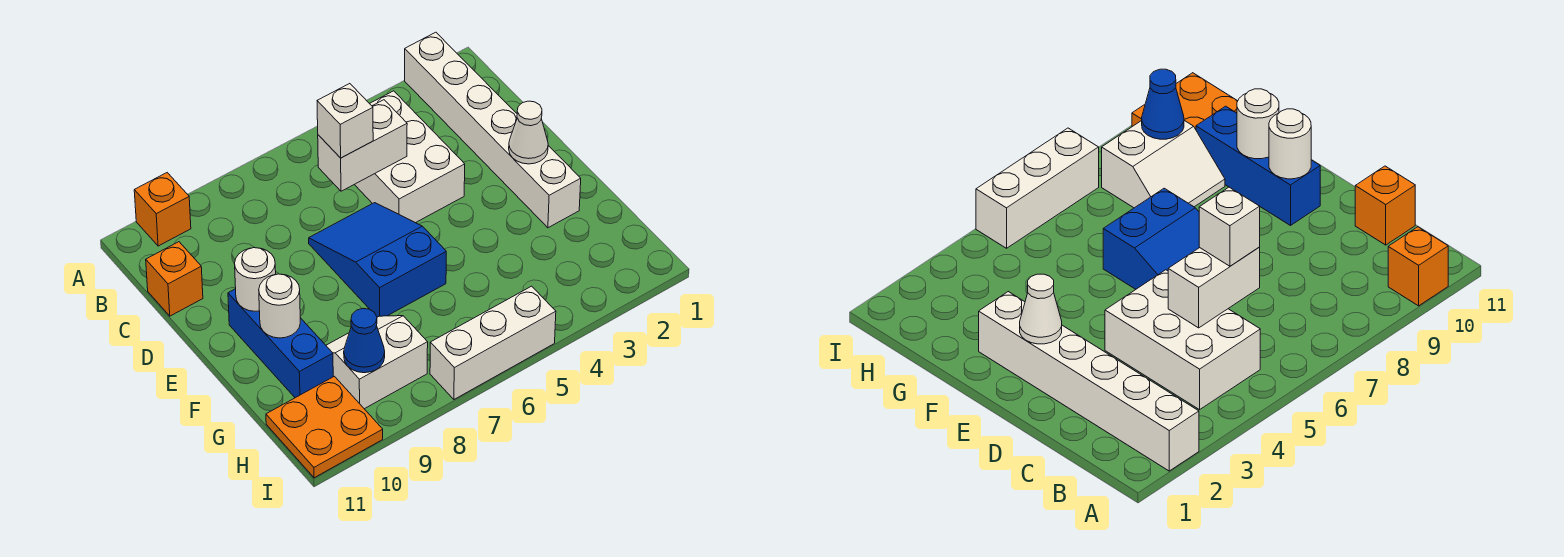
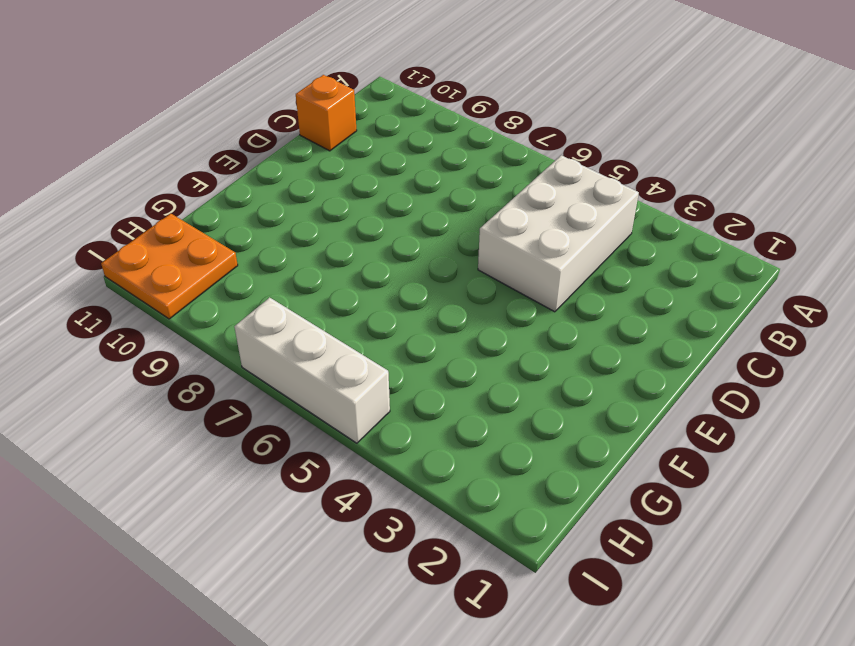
none -> white 1x6 brick [405,32,581,228]
none -> orange 1x1 brick [134,173,191,246]
none -> blue 2x3 slope [309,203,446,317]

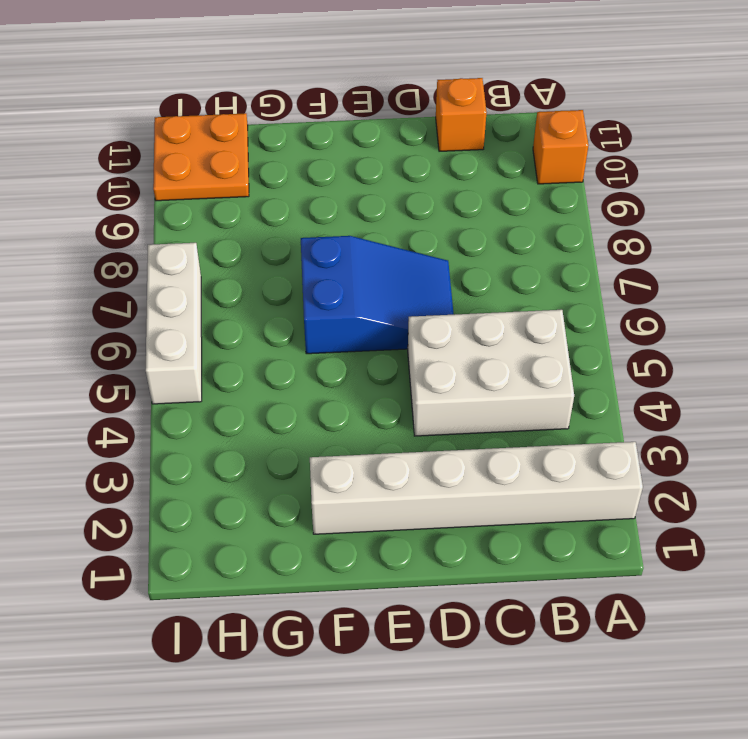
none -> blue 1x3 brick [228,289,333,398]
none -> white 2x2 slope [326,316,428,409]
none -> white 1x2 brick [318,100,407,191]

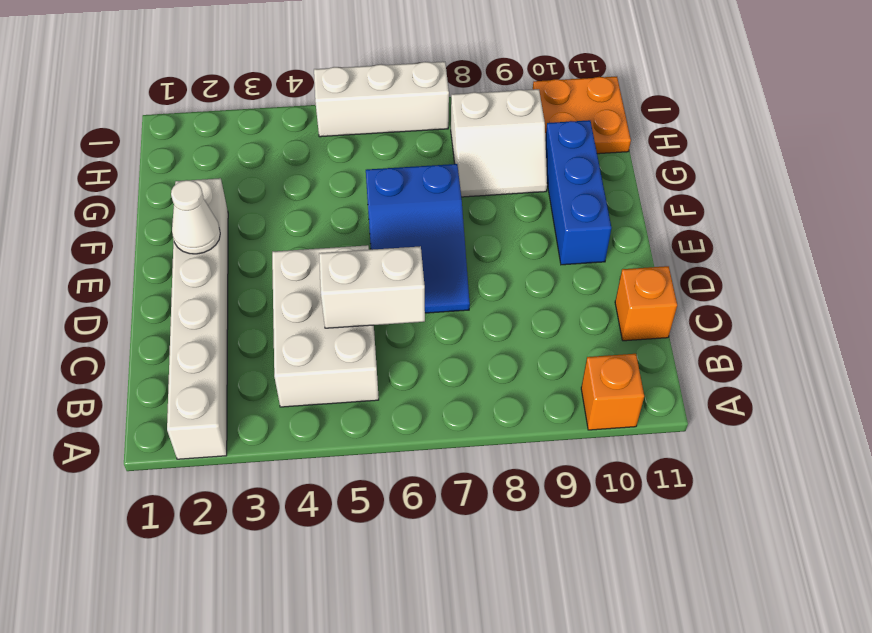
none -> white 1x1 round brick [235,248,276,311]
none -> white 1x1 round brick [259,274,300,338]
none -> blue 1x1 cone [344,309,385,373]

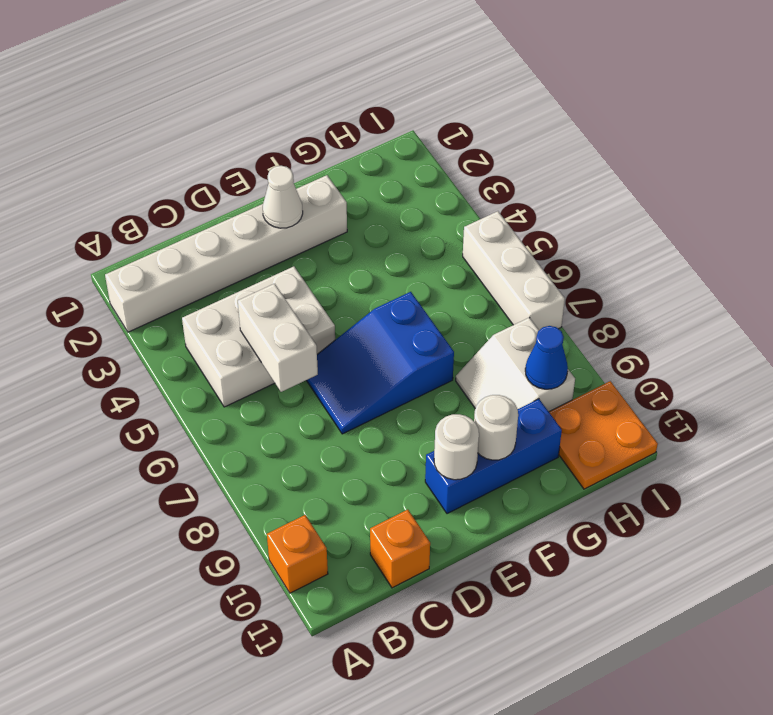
none -> white 1x1 brick [317,84,373,158]

